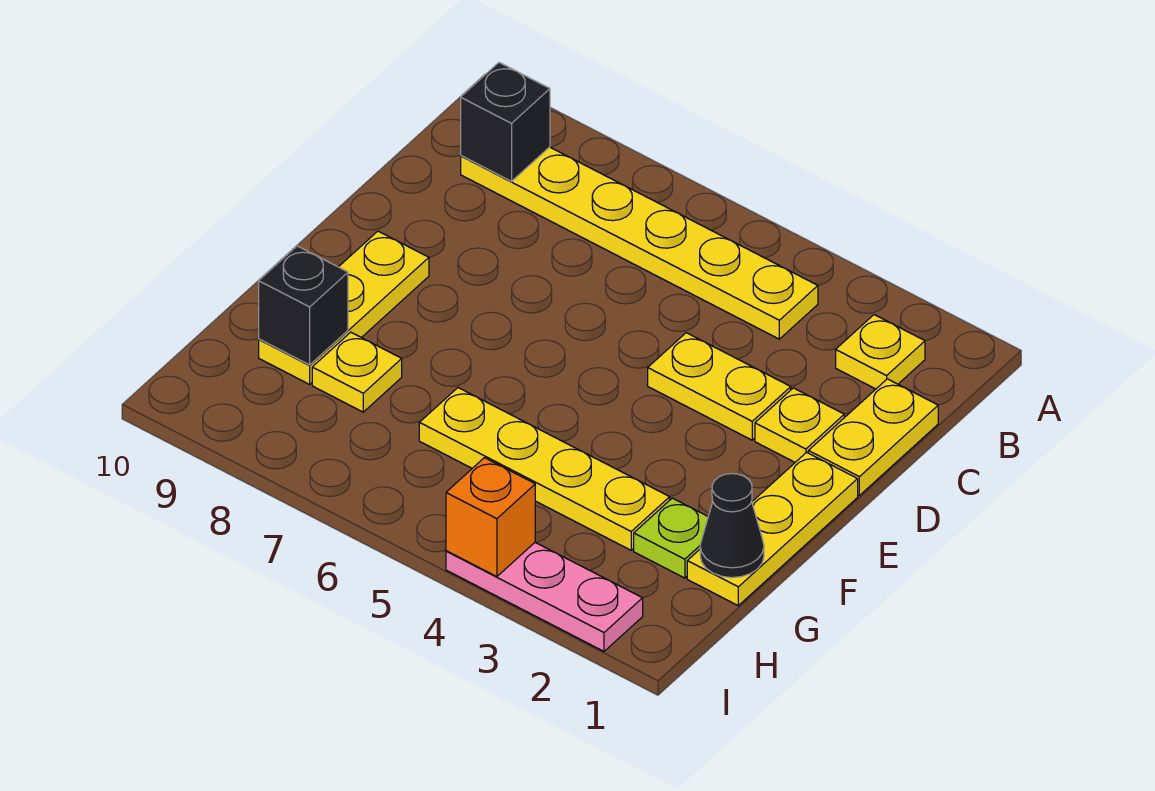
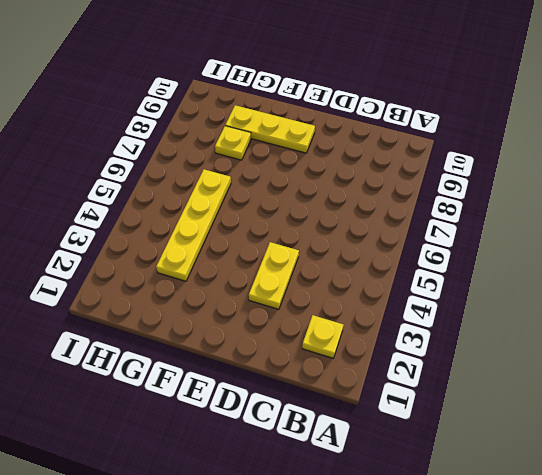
none -> yellow 1x6 plate [461,147,818,339]
none -> yellow 1x2 plate [808,379,938,495]
none -> yellow 1x1 plate [755,388,844,462]

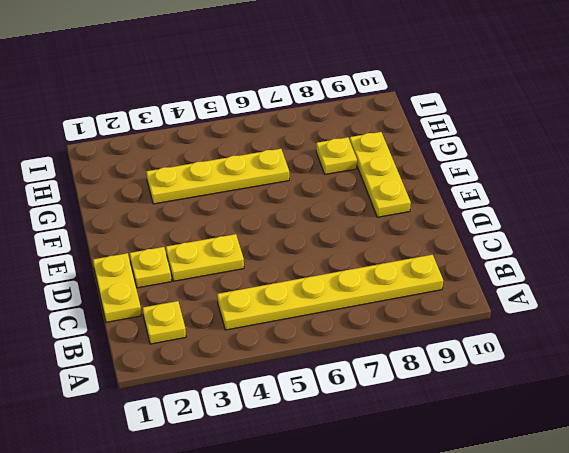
none -> yellow 1x3 plate [687,452,858,606]
none -> lime 1x1 plate [634,498,708,578]
none -> pink 1x3 plate [446,542,643,651]

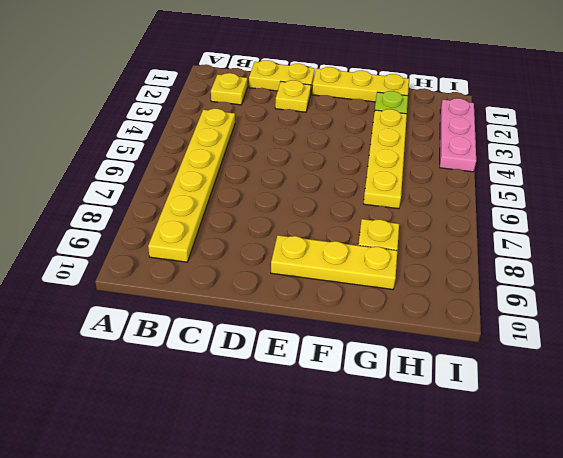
none -> yellow 1x2 plate [648,333,791,440]
none -> black 1x1 brick [461,63,550,181]
none -> black 1x1 cone [700,474,764,578]

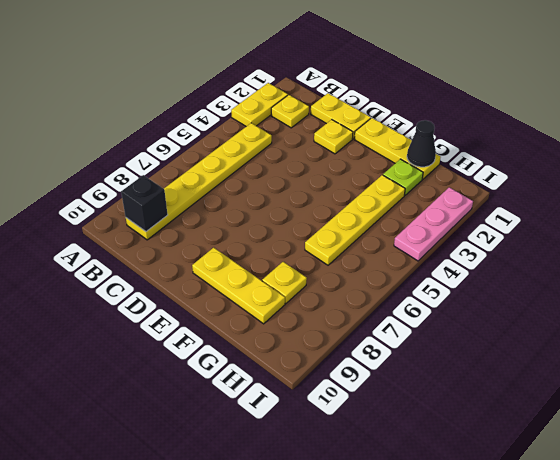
yellow 1x2 plate [231,83,288,126] -> yellow 1x2 plate moved to [648,333,791,440]
none -> black 1x1 brick [259,246,348,365]
none -> orange 1x1 brick [446,458,535,577]

